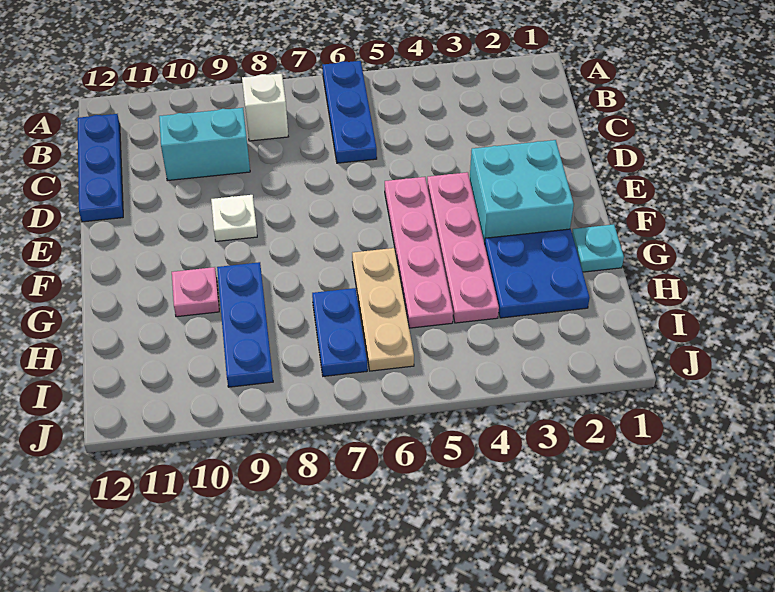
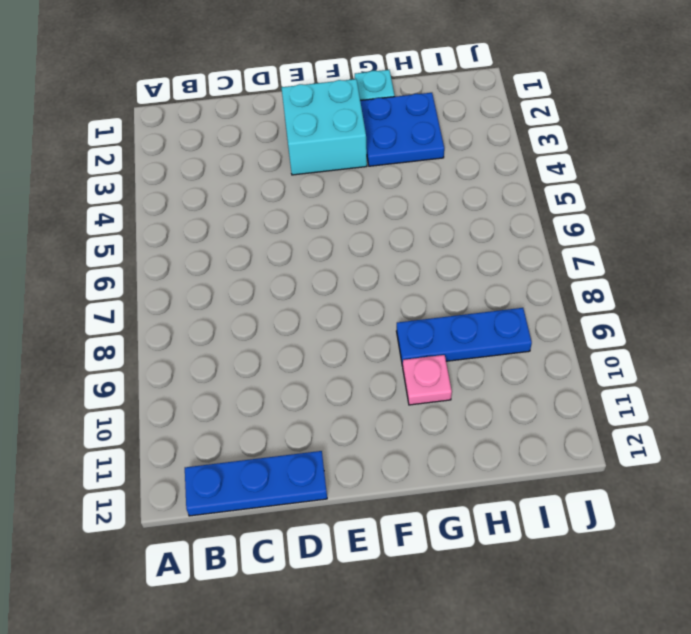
none -> blue 1x3 plate [322,61,377,163]
none -> white 1x1 brick [242,74,288,141]
none -> cyan 1x2 brick [159,108,250,181]

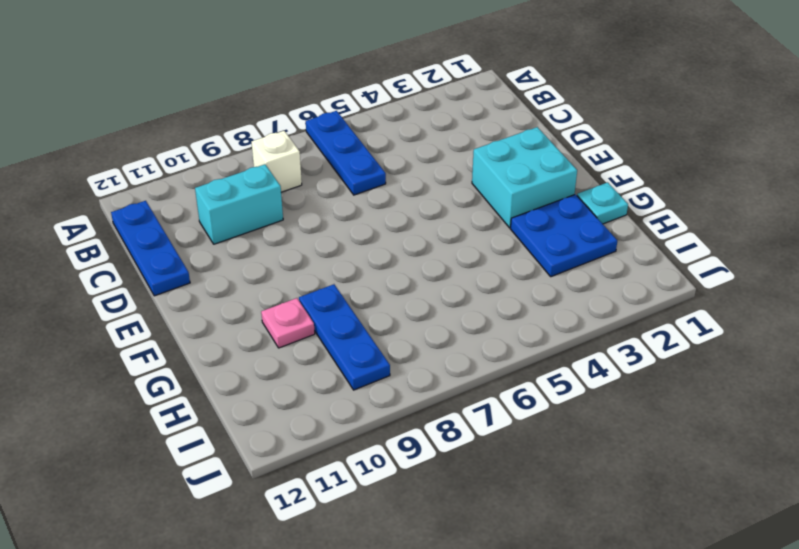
none -> pink 1x4 plate [427,172,499,323]
none -> pink 1x4 plate [385,177,453,328]
none -> white 1x1 plate [211,195,257,241]

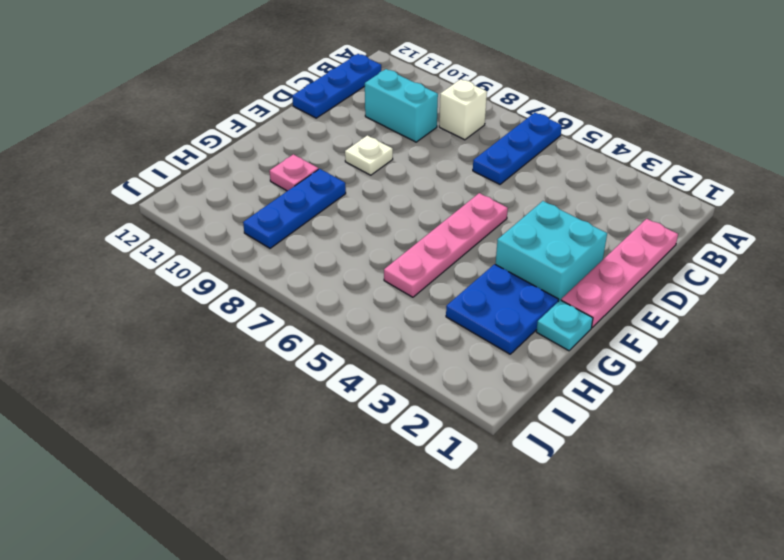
pink 1x4 plate [561,219,678,328] -> pink 1x4 plate moved to [427,172,499,323]
none -> tan 1x3 plate [352,248,414,371]
none -> blue 1x2 plate [312,288,367,376]

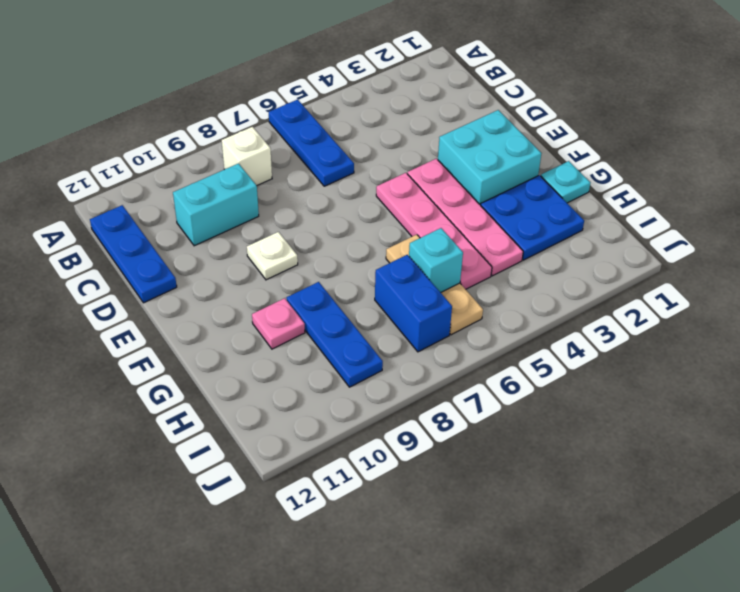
cyan 1x1 brick [409,228,463,293] -> none
blue 1x2 brick [375,255,452,352] -> blue 1x2 plate [312,288,367,376]

